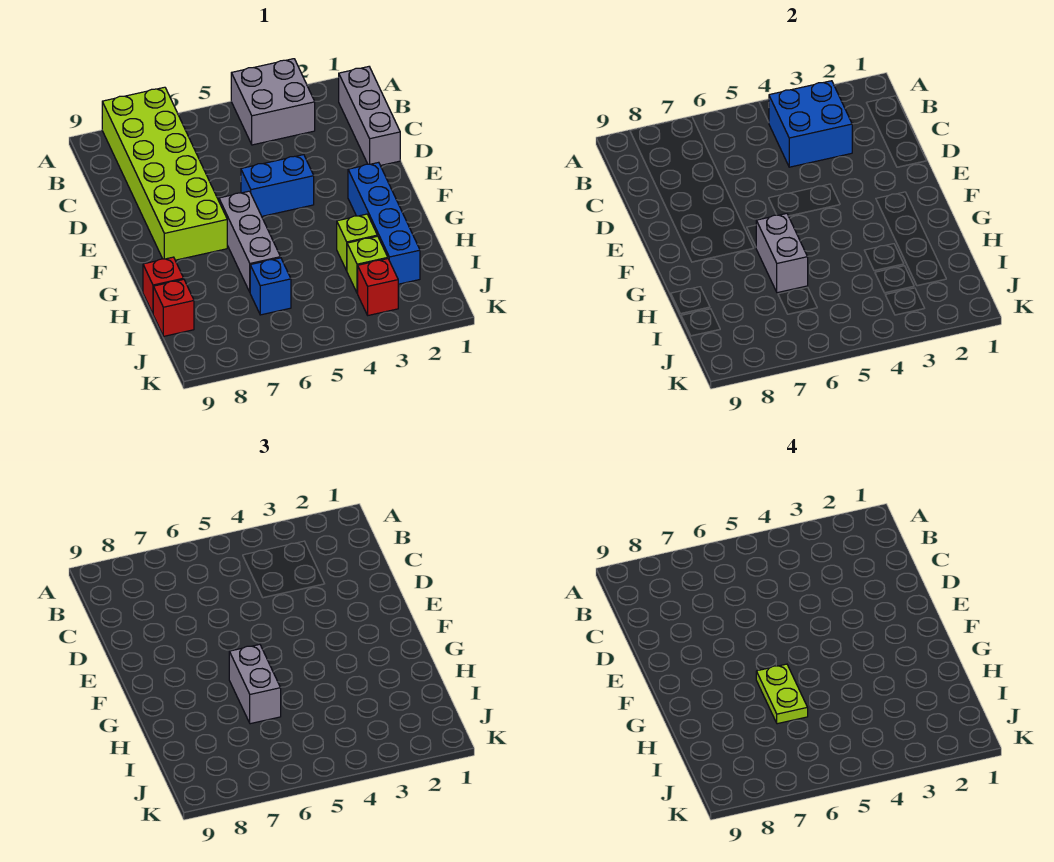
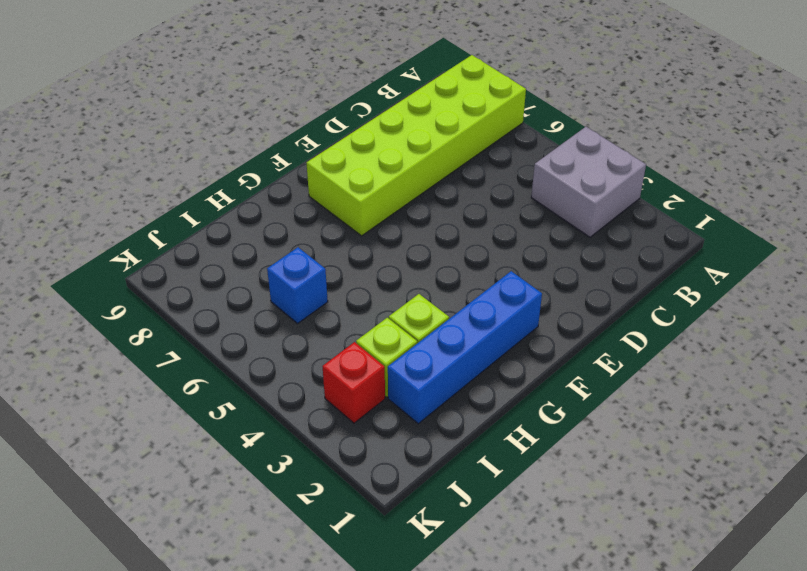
none -> grey 1x3 brick [339,67,400,166]
none -> blue 1x2 brick [241,155,314,216]
none -> grey 1x3 brick [219,191,281,292]

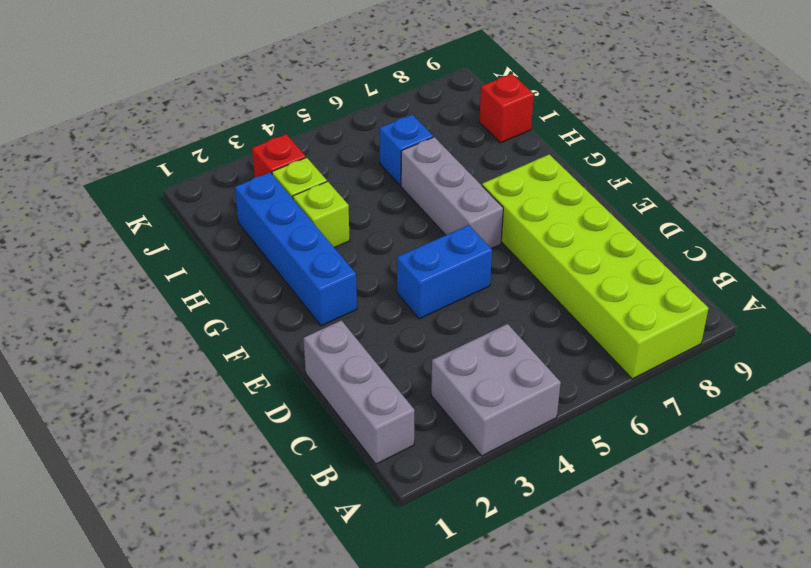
none -> red 1x1 brick [143,257,184,313]
none -> blue 2x2 brick [769,81,852,167]
none -> grey 1x2 brick [756,213,808,293]

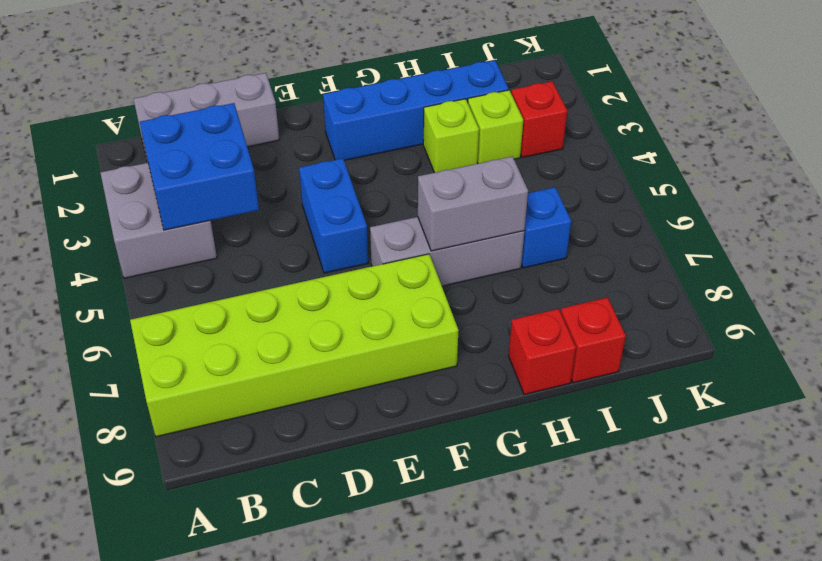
none -> grey 1x2 brick [229,644,281,724]
none -> lime 1x2 plate [756,664,808,724]

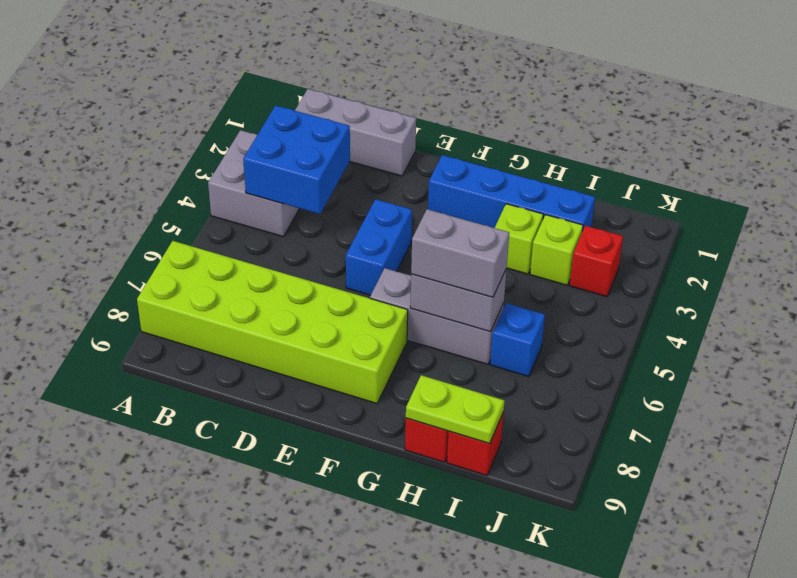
lime 1x2 plate [406,375,504,444] -> lime 1x2 plate moved to [756,664,808,724]

